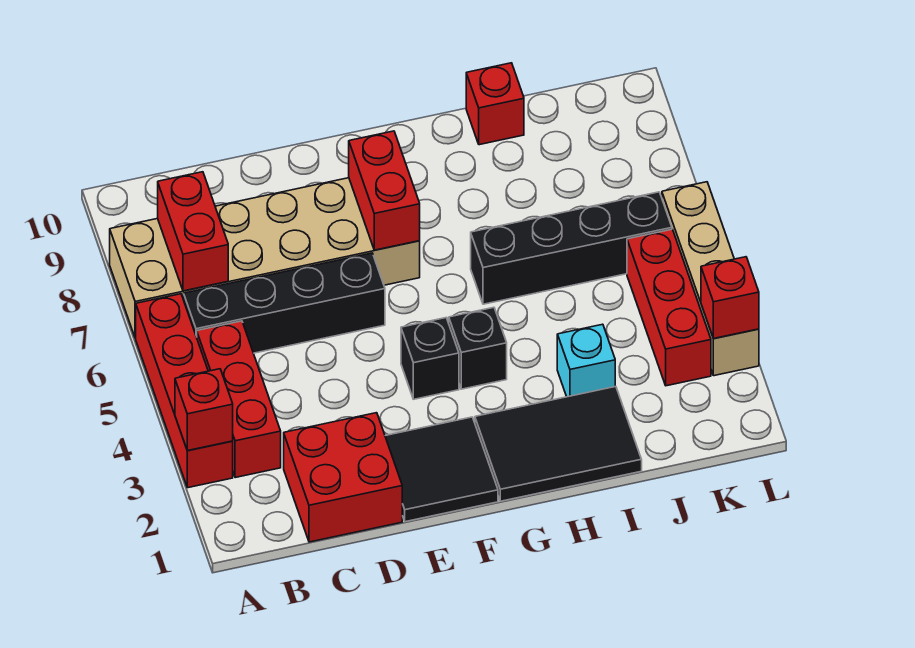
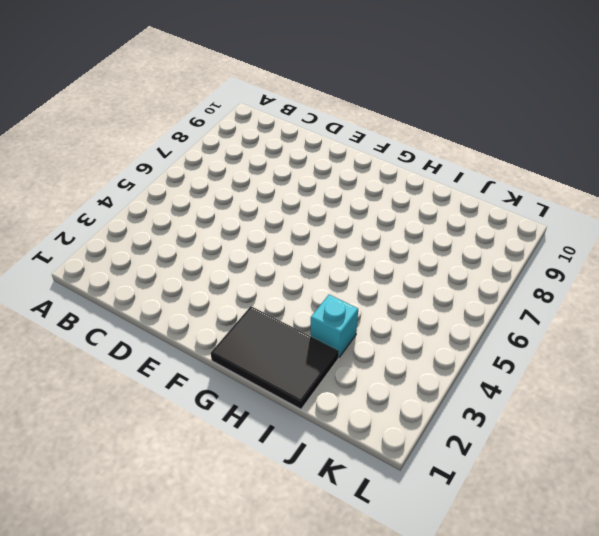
none -> red 1x4 brick [136,294,233,488]
none -> tan 2x6 brick [110,178,420,338]
none -> red 1x3 brick [197,321,281,478]

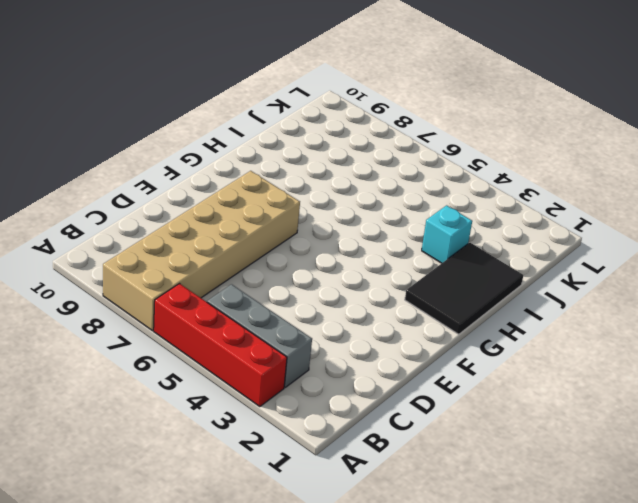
grey 1x3 brick [207,284,312,387] -> red 1x3 brick [197,321,281,478]
none -> black 1x4 brick [184,253,385,353]
none -> red 2x2 brick [284,413,402,542]
none -> black 2x2 tile [385,417,498,522]

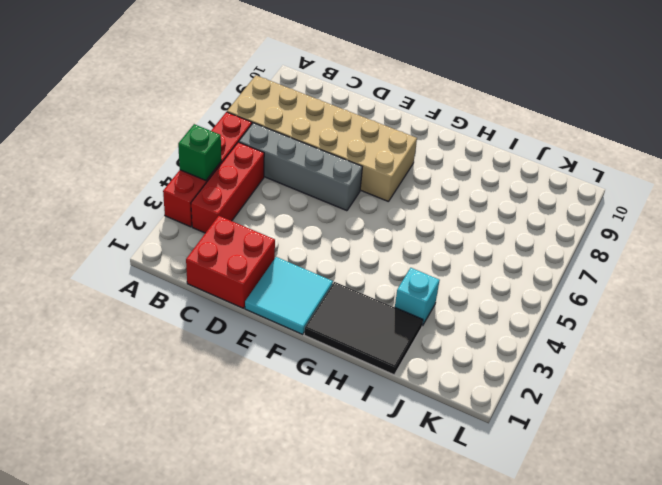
green 1x1 brick [178,124,221,180] -> none
grey 1x4 brick [239,123,362,211] -> black 1x4 brick [184,253,385,353]
cyan 2x2 tile [245,257,333,334] -> black 2x2 tile [385,417,498,522]
none -> black 1x1 brick [401,318,459,399]
none -> black 1x1 brick [449,307,507,389]
none -> black 1x4 brick [471,192,672,304]

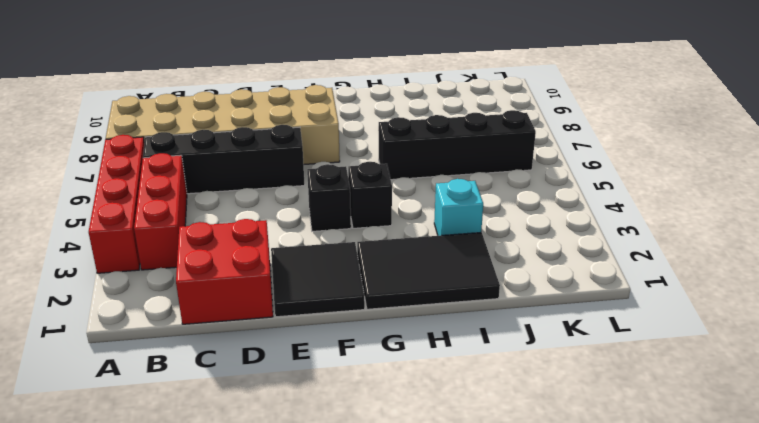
none -> red 1x1 brick [466,63,524,145]
none -> red 1x3 brick [627,229,711,386]
none -> tan 1x4 brick [662,182,759,376]

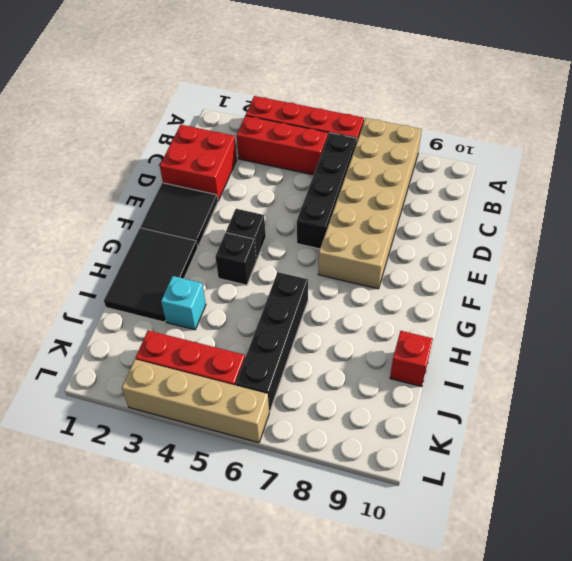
none -> red 1x1 brick [175,369,233,451]
none -> red 1x2 brick [158,172,228,291]
none -> red 1x2 brick [349,131,420,250]

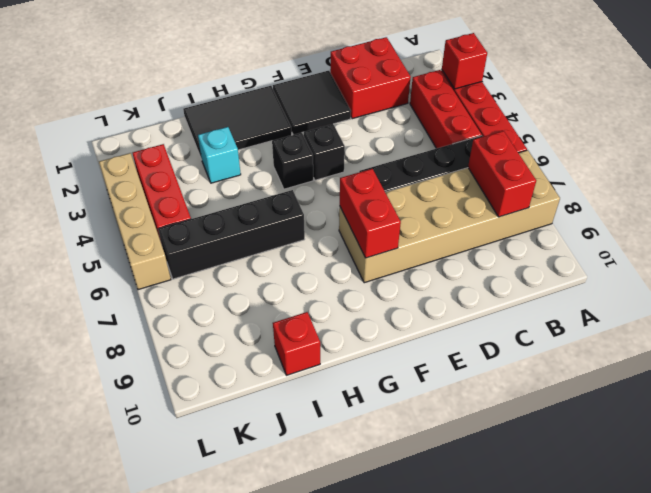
none -> red 1x1 brick [701,257,759,339]

